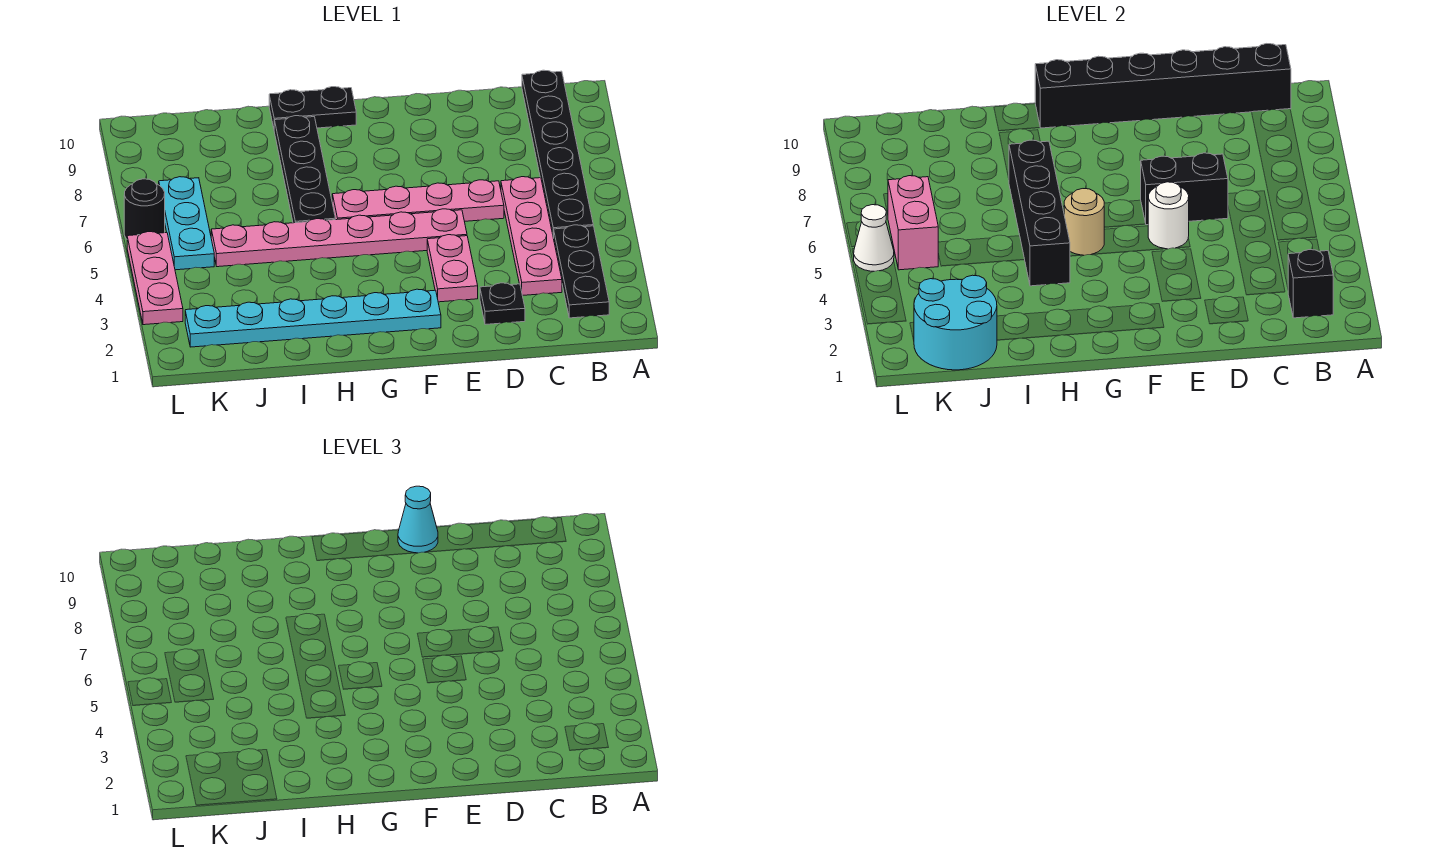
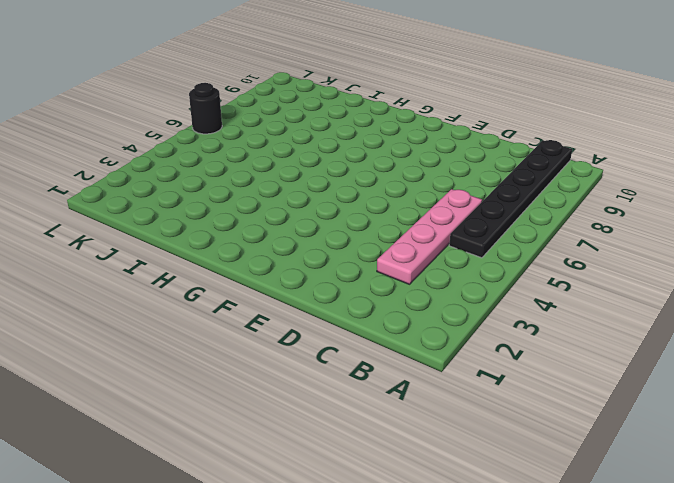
none -> black 1x3 plate [554,225,609,318]
none -> black 1x1 plate [480,283,525,325]
none -> pink 1x4 plate [332,180,504,221]

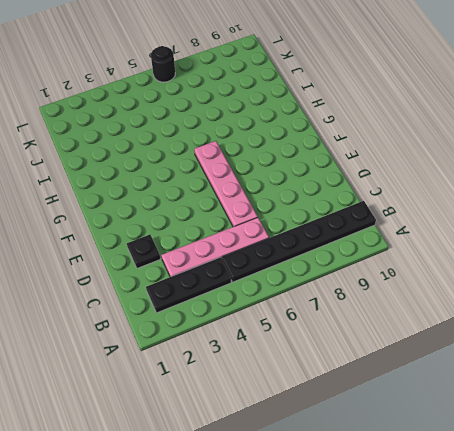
none -> pink 1x2 plate [427,235,478,302]
none -> pink 1x6 plate [211,209,467,267]
none -> cyan 1x6 plate [185,289,441,347]

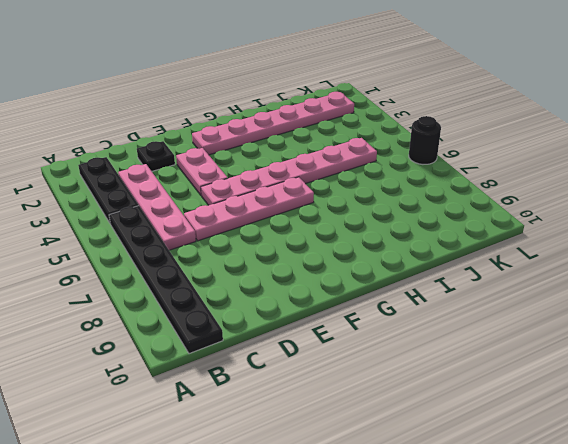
pink 1x6 plate [192,92,354,155] -> cyan 1x6 plate [185,289,441,347]
none -> black 1x2 plate [269,87,356,128]
none -> black 1x4 plate [274,116,335,223]
none -> cyan 1x3 plate [159,177,214,270]

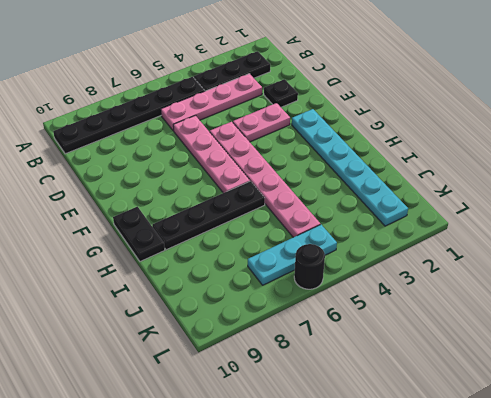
none -> pink 1x3 plate [127,232,183,325]
none -> black 1x1 brick [1288,250,1333,318]
none -> black 1x6 brick [1035,44,1291,128]

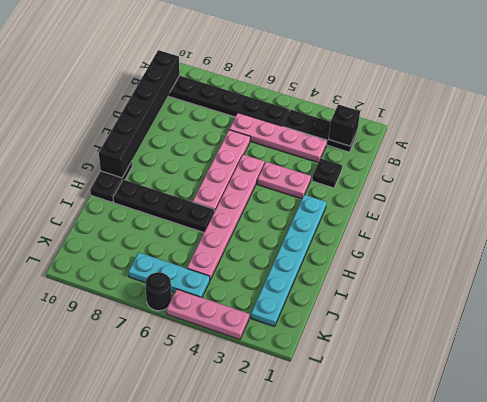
none -> black 1x2 brick [1141,153,1228,225]
none -> white 1x1 round brick [1148,182,1189,249]
none -> tan 1x1 round brick [1064,189,1104,255]

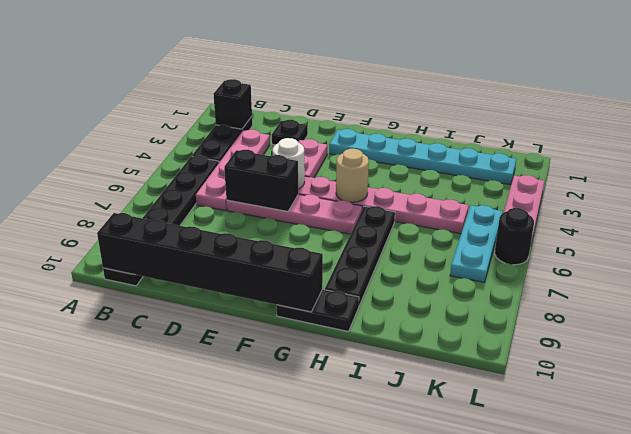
none -> black 1x4 brick [1009,140,1070,286]
none -> cyan 2x2 round brick [914,275,997,370]
none -> pink 1x2 brick [888,176,938,270]

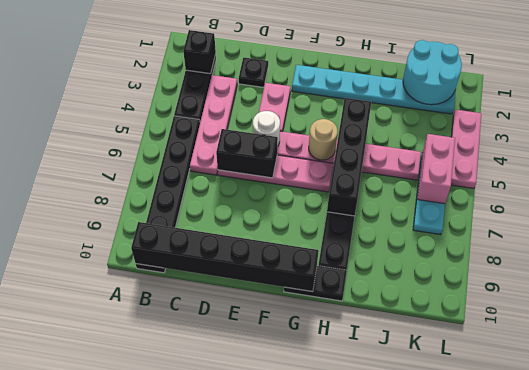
none -> black 1x1 round brick [124,179,165,239]
none -> white 1x1 cone [854,205,894,271]
none -> cyan 1x1 cone [398,486,438,553]

